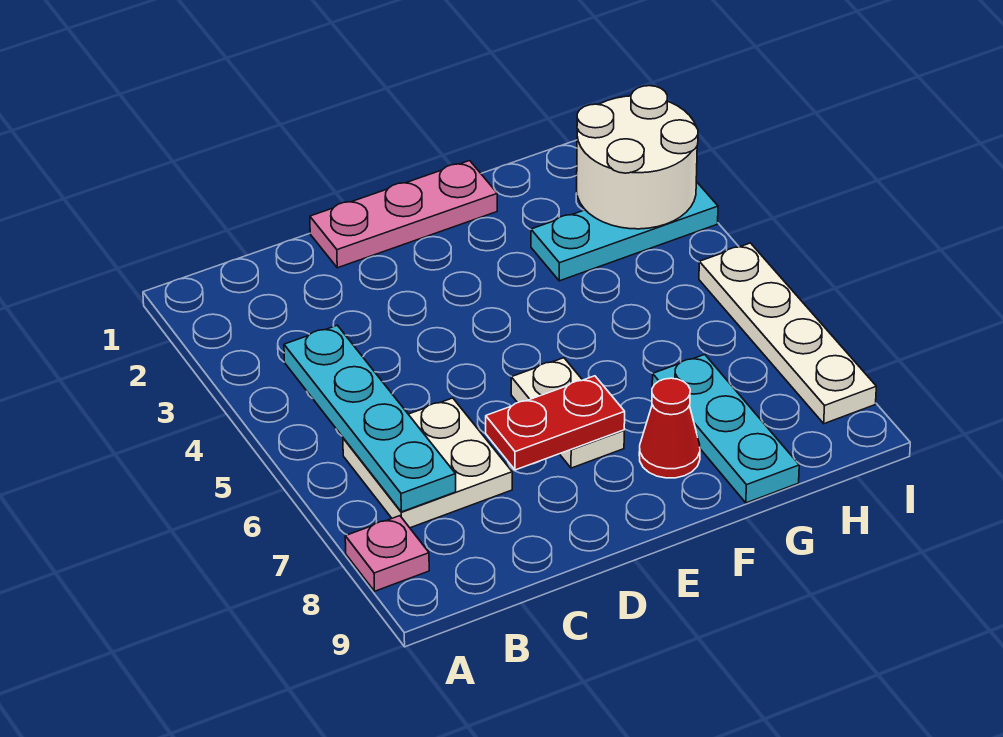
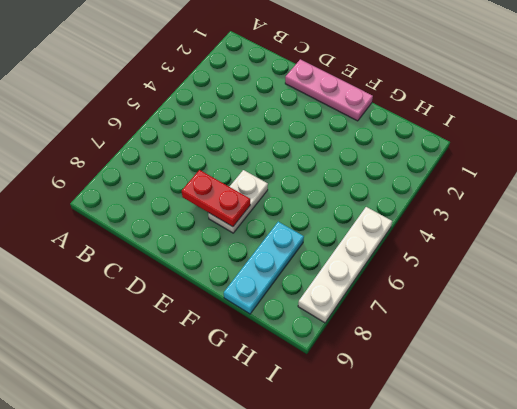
none -> pink 1x1 plate [345,516,429,591]
none -> white 2x2 plate [343,398,512,528]

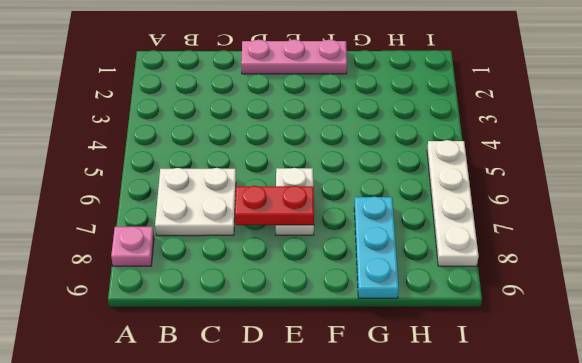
none -> red 1x1 cone [639,378,700,478]
none -> cyan 1x3 plate [531,182,718,281]

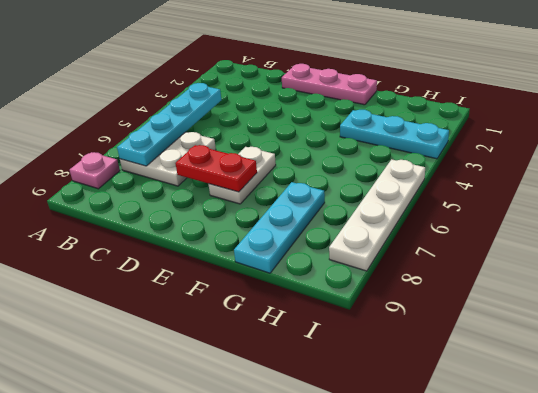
none -> red 1x1 cone [639,378,700,478]
none -> white 2x2 round brick [577,86,698,229]

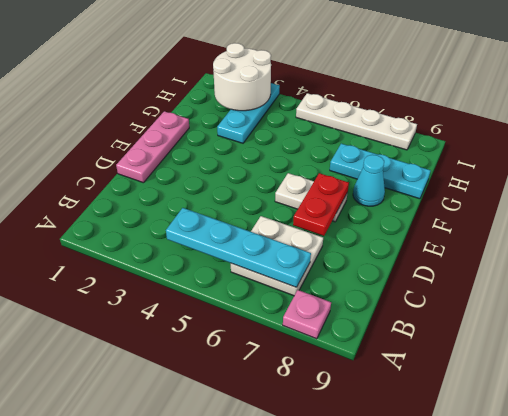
cyan 1x1 cone [353,155,385,206] -> red 1x1 cone [639,378,700,478]

